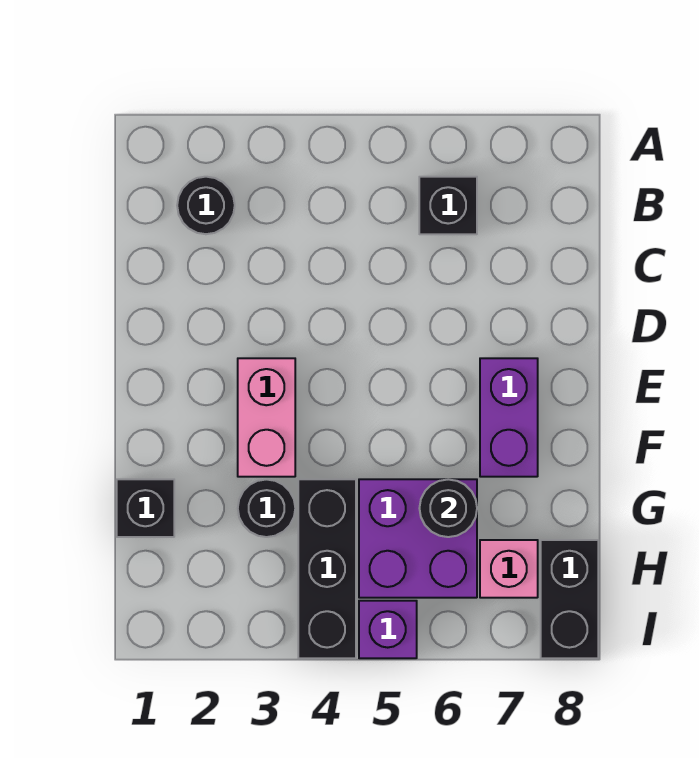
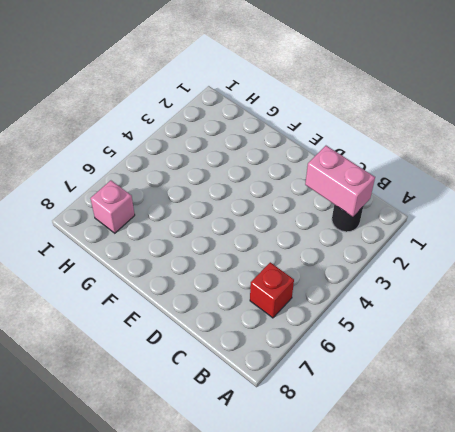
pink 1x2 brick [305,146,375,217] -> pink 1x2 brick moved to [238,358,295,477]
red 1x1 brick [250,262,294,318] -> black 1x1 brick [419,177,477,234]
none -> purple 1x2 brick [480,358,538,477]
none -> black 1x1 brick [117,479,174,537]
none -> black 1x1 round brick [238,479,295,537]

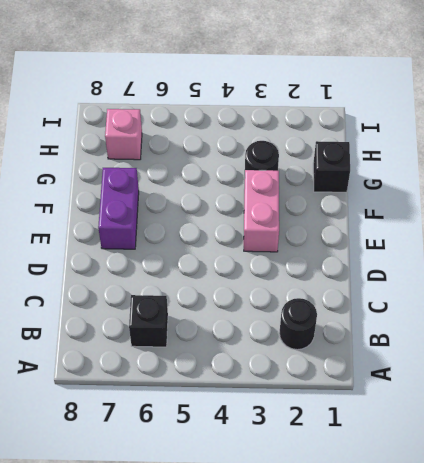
none -> black 1x3 brick [298,479,356,658]
none -> purple 2x2 brick [359,479,477,598]
none -> black 1x2 brick [541,540,598,658]

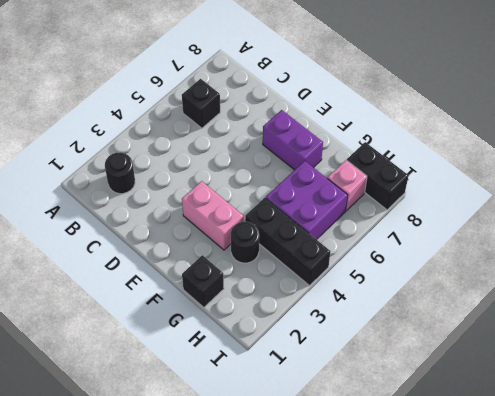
none -> purple 1x1 brick [359,601,417,658]
none -> black 1x1 round brick [419,479,477,537]

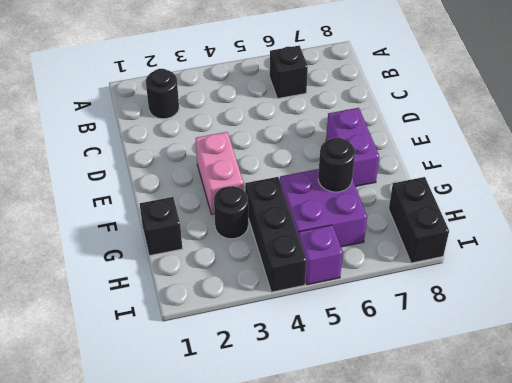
none -> pink 1x1 brick [480,540,538,598]

